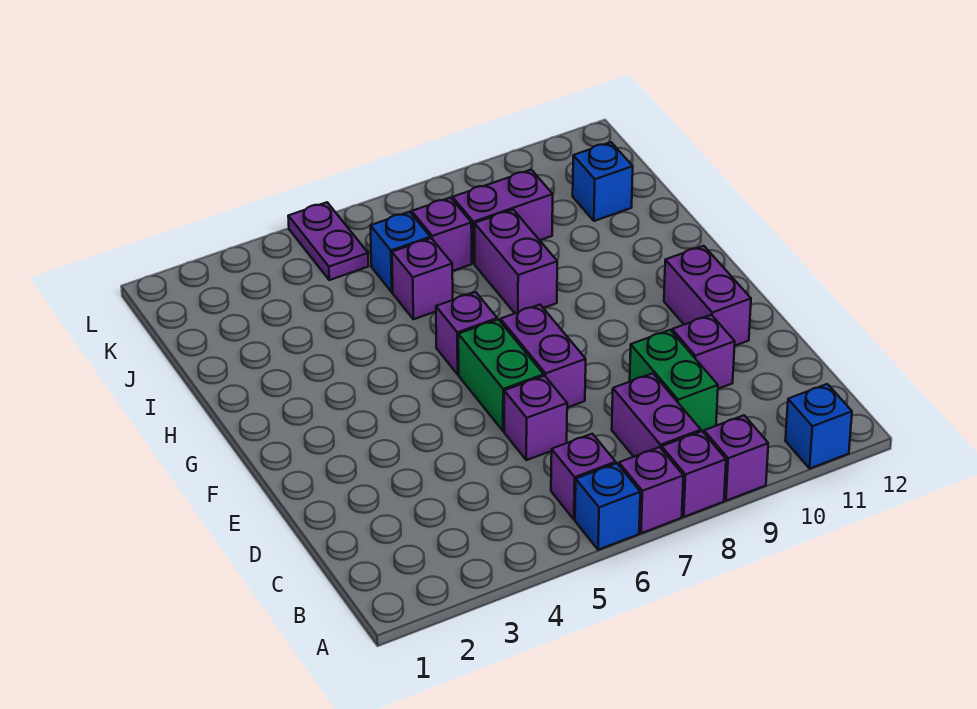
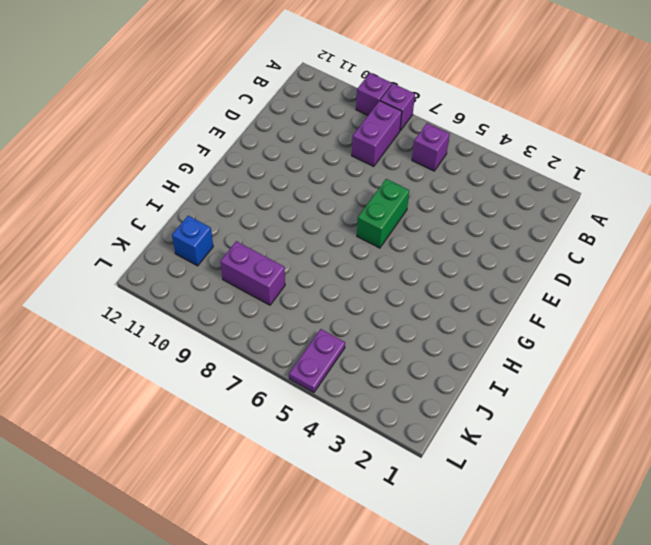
none -> blue 1x1 brick [575,463,640,550]
none -> purple 1x1 brick [619,447,683,533]
none -> blue 1x1 brick [785,384,852,468]

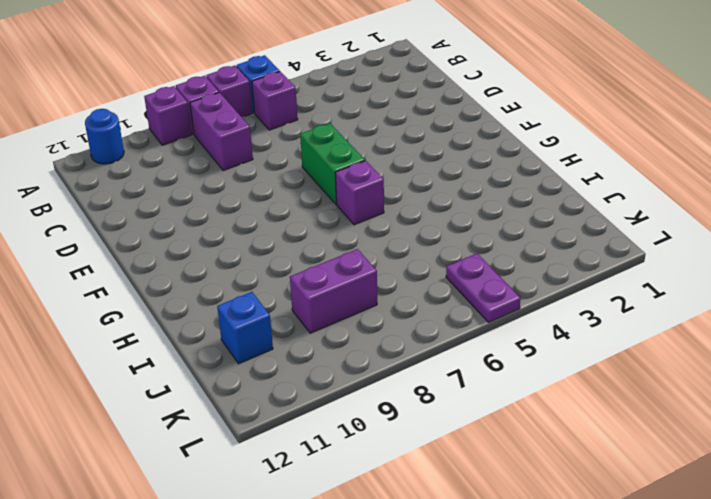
blue 1x1 round brick [85,109,124,164] -> blue 1x1 brick [785,384,852,468]
none -> green 1x2 brick [630,330,718,432]
none -> purple 1x1 brick [504,376,567,460]
none -> purple 1x1 brick [672,315,735,389]

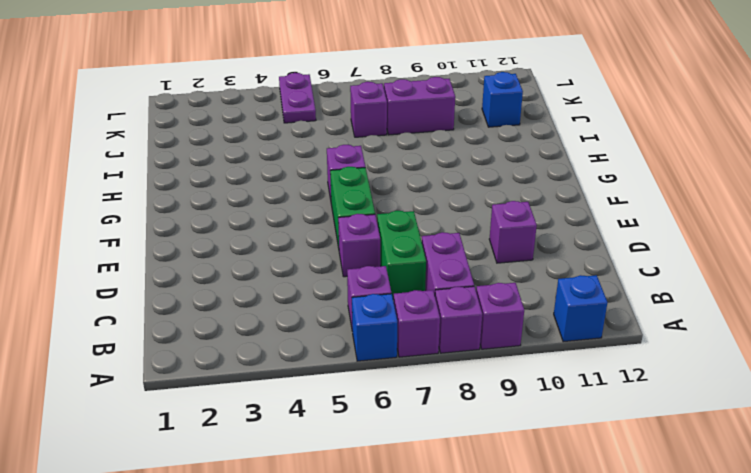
green 1x2 brick [377,211,426,299] -> green 1x2 brick moved to [630,330,718,432]
none -> purple 1x2 brick [500,305,586,408]
none -> purple 1x2 brick [664,246,751,346]
none -> purple 1x2 brick [475,210,557,313]

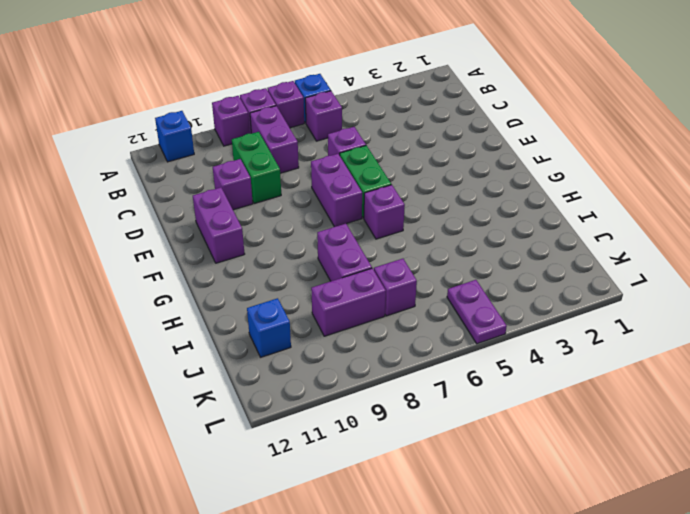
none -> purple 1x1 brick [392,238,453,319]
none -> blue 1x1 brick [371,212,430,292]

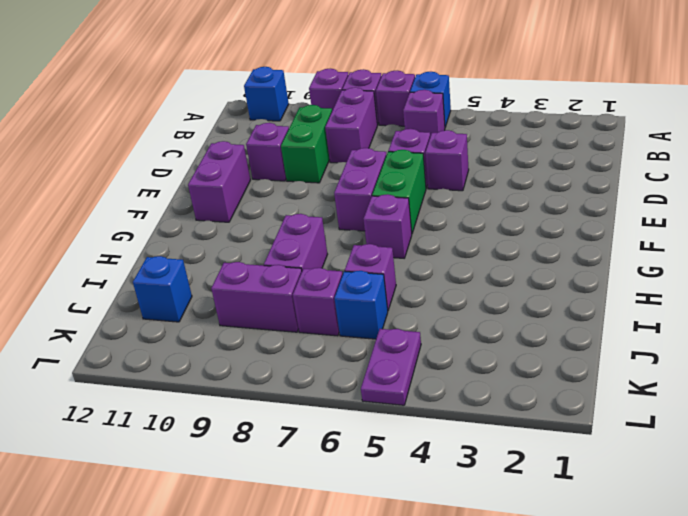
purple 1x1 brick [425,130,469,191] -> none

